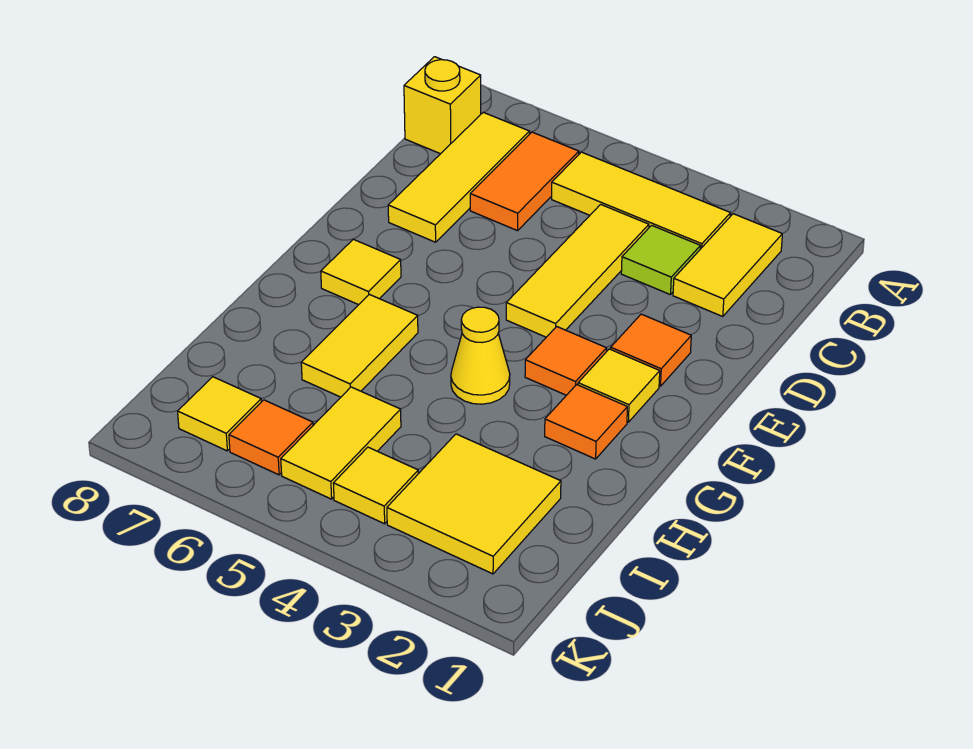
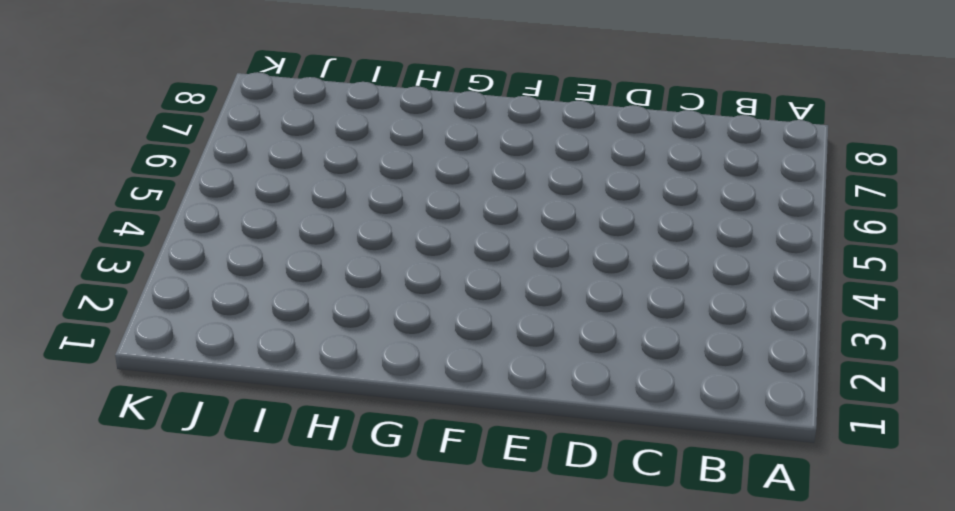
none -> yellow 1x2 tile [673,214,782,317]
none -> yellow 1x3 tile [552,152,731,249]
none -> orange 1x2 tile [470,132,579,231]

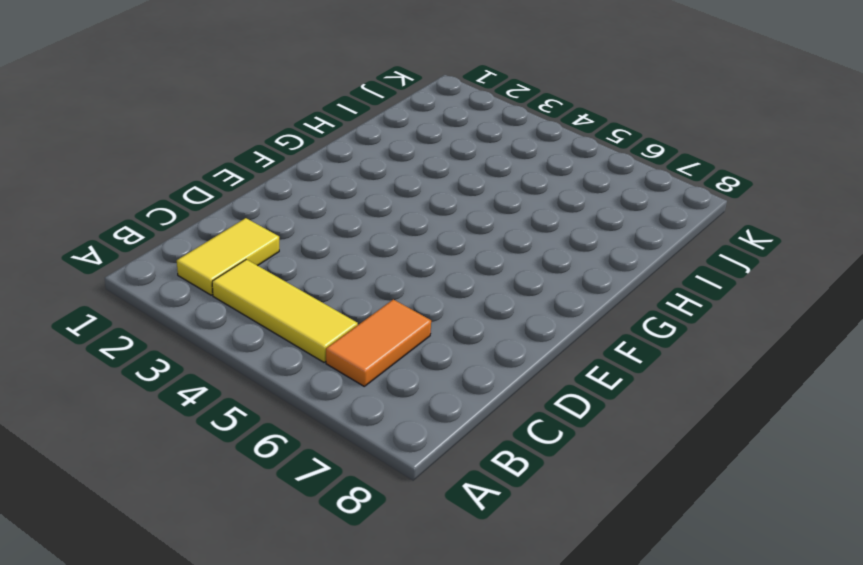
none -> yellow 1x3 tile [388,112,530,242]
none -> yellow 1x1 brick [404,57,481,154]
none -> lime 1x1 tile [621,225,700,295]

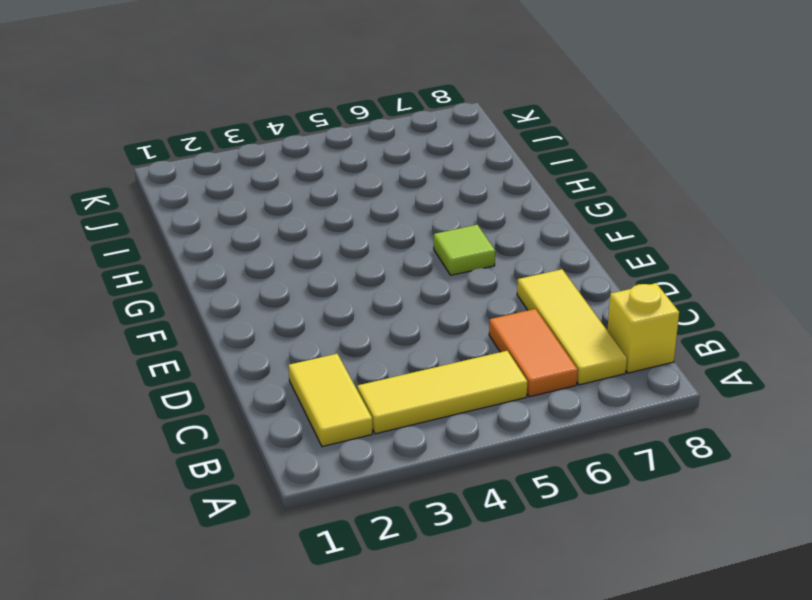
lime 1x1 tile [434,225,495,275] -> lime 1x1 tile moved to [621,225,700,295]
none -> yellow 1x3 tile [506,204,649,337]
none -> orange 1x1 tile [611,314,691,386]
none -> yellow 1x1 tile [578,349,660,422]

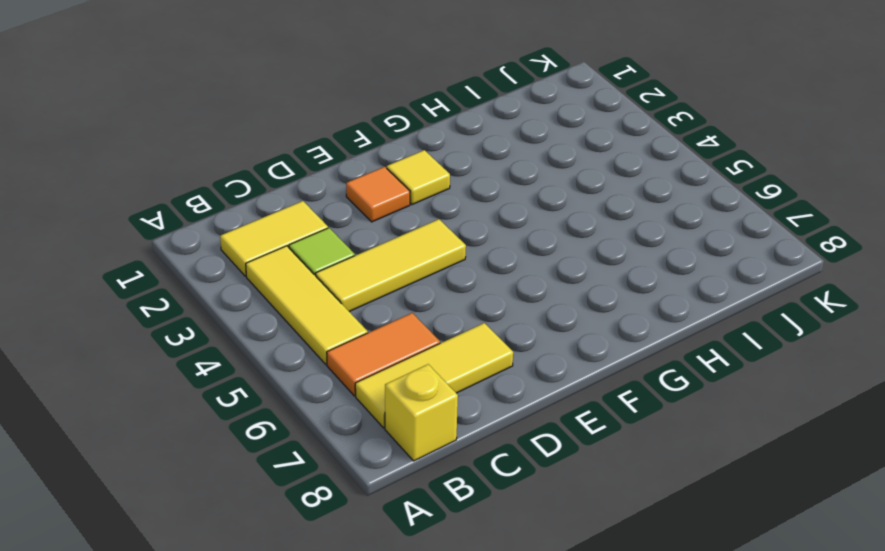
none -> orange 1x1 tile [525,327,607,395]
none -> yellow 1x1 tile [321,239,401,305]
none -> orange 1x1 tile [545,385,627,459]

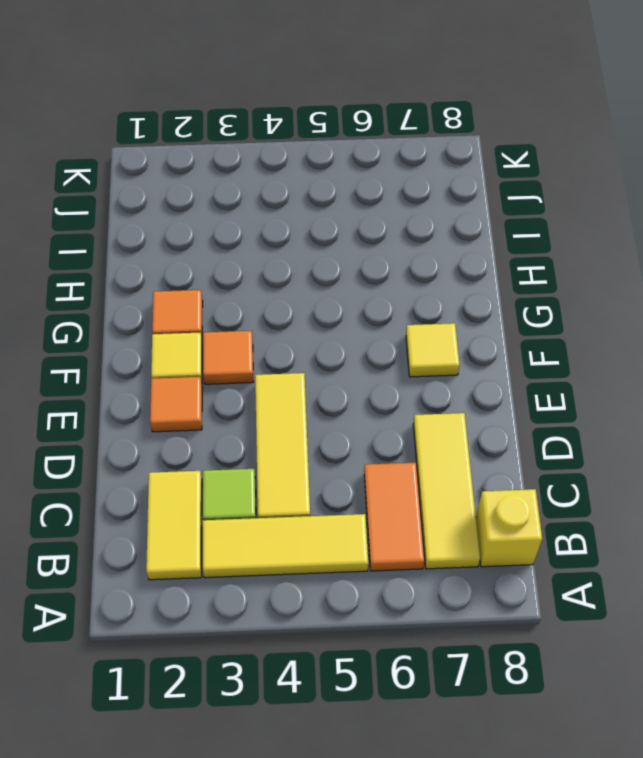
none -> yellow 1x1 cone [451,307,510,404]
none -> yellow 1x2 tile [301,294,418,397]
none -> yellow 2x2 tile [387,434,561,574]

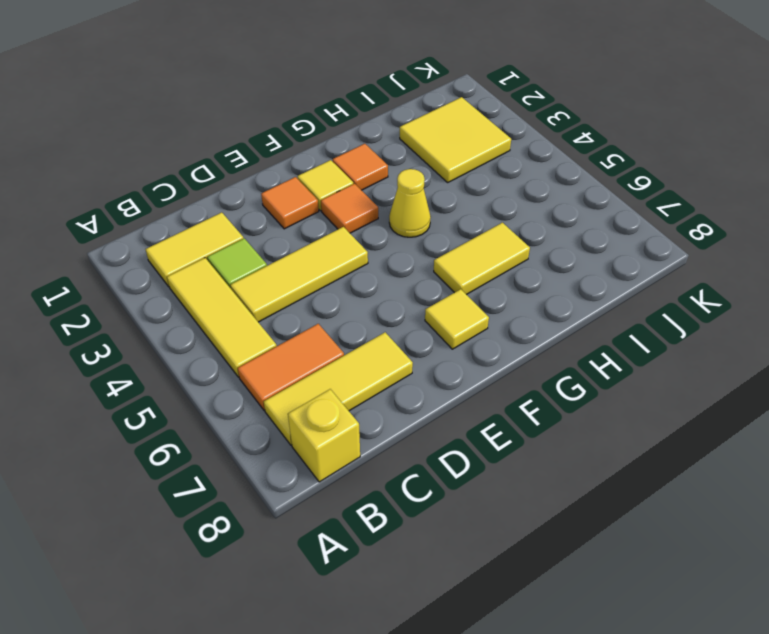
none -> yellow 1x2 tile [281,387,401,499]
none -> yellow 1x1 tile [333,447,418,524]
none -> orange 1x1 tile [229,400,313,475]

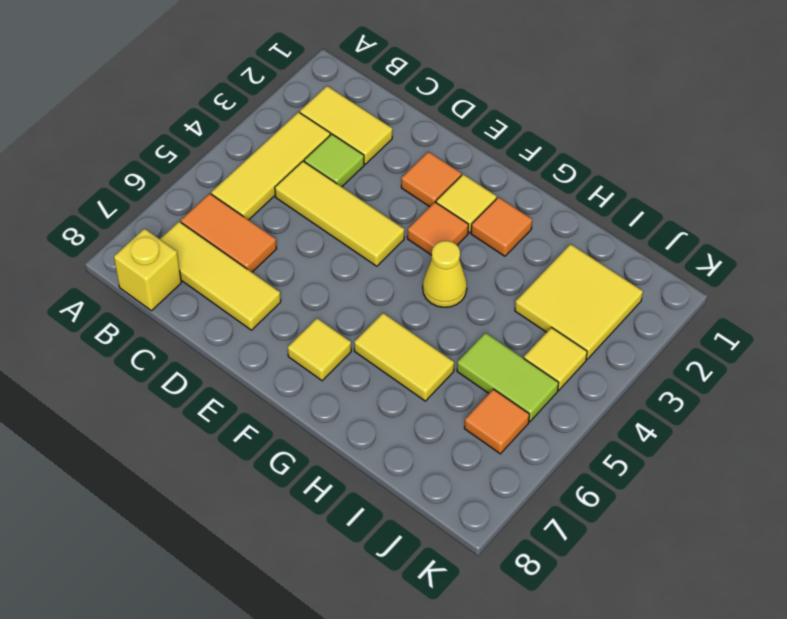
lime 1x2 tile [457,333,559,422] -> yellow 1x2 tile [281,387,401,499]
none -> yellow 1x1 tile [178,377,261,451]

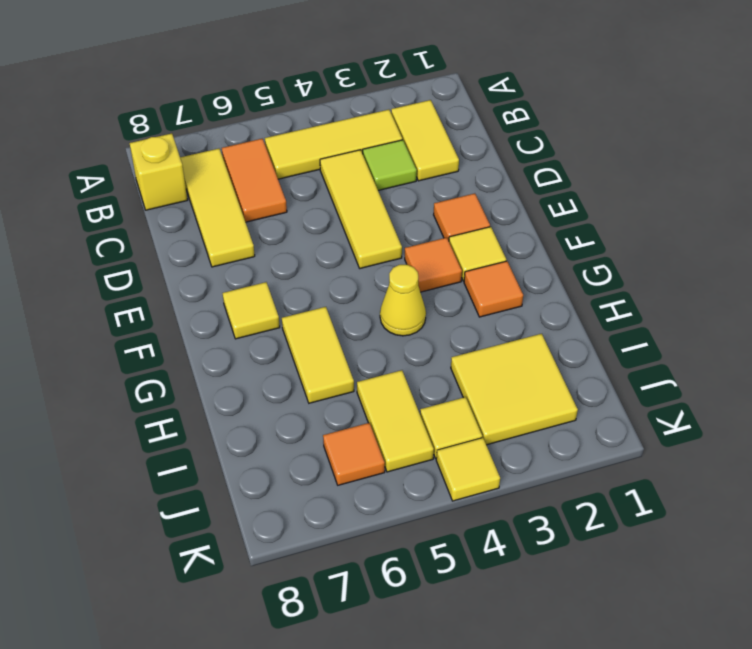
yellow 1x1 tile [436,438,500,501] -> yellow 1x1 tile moved to [178,377,261,451]

